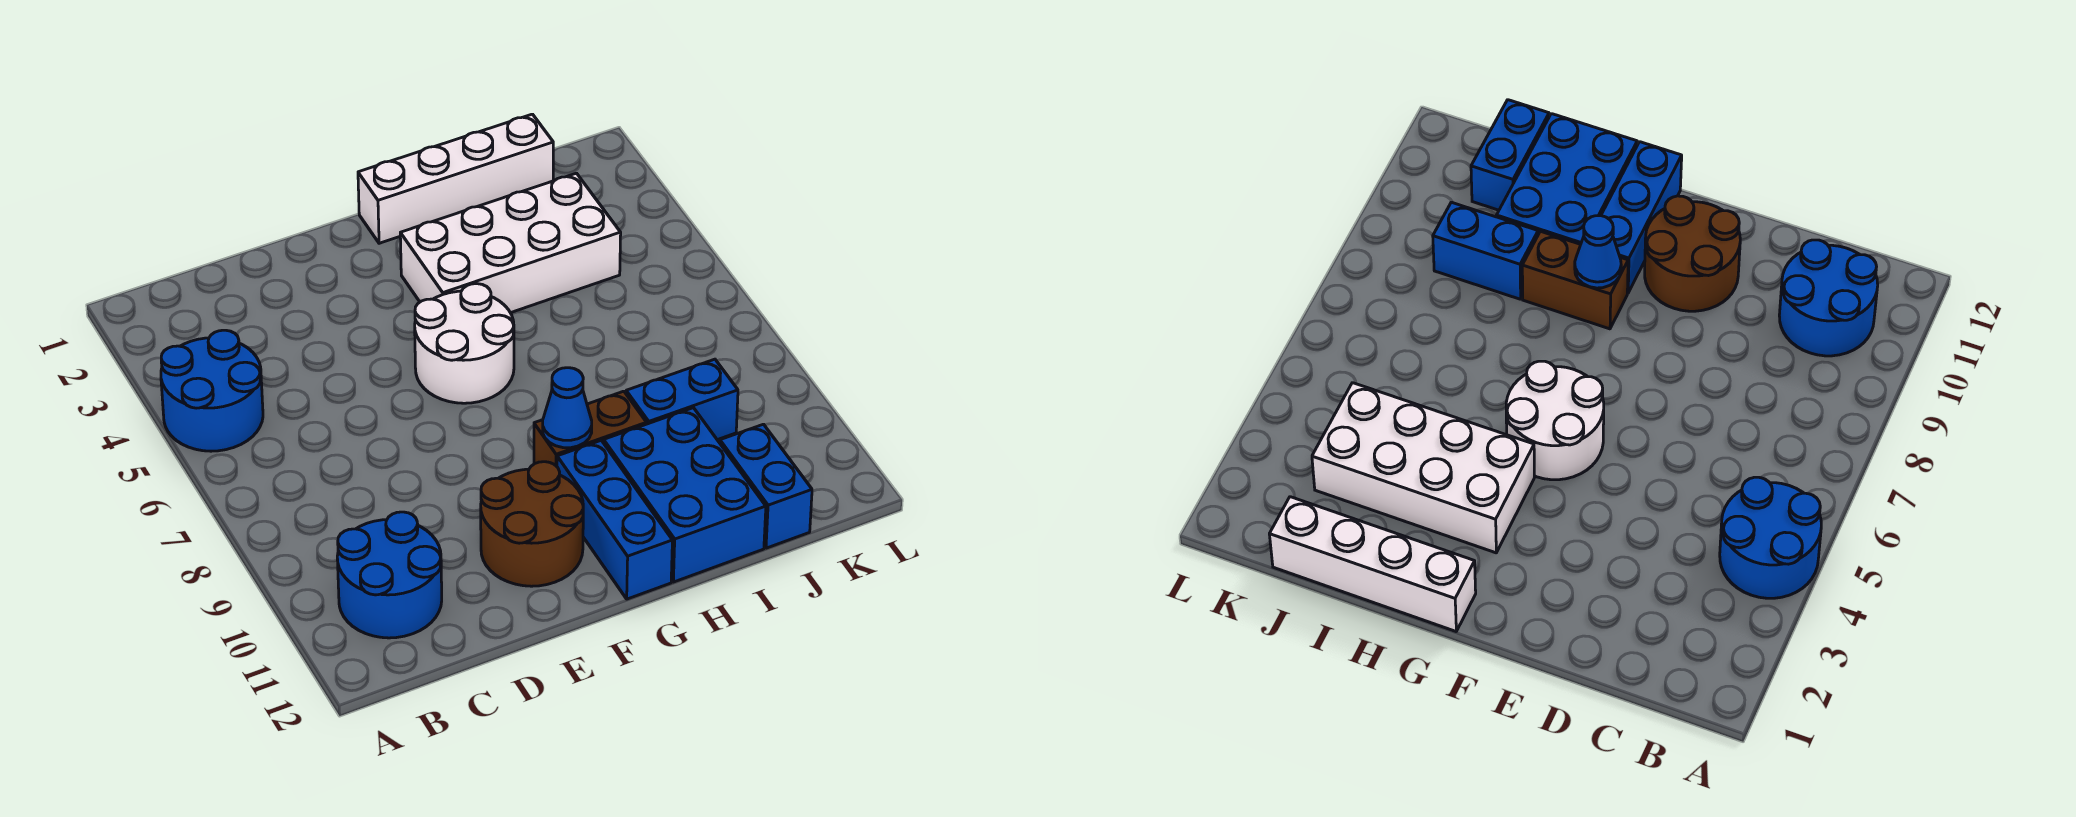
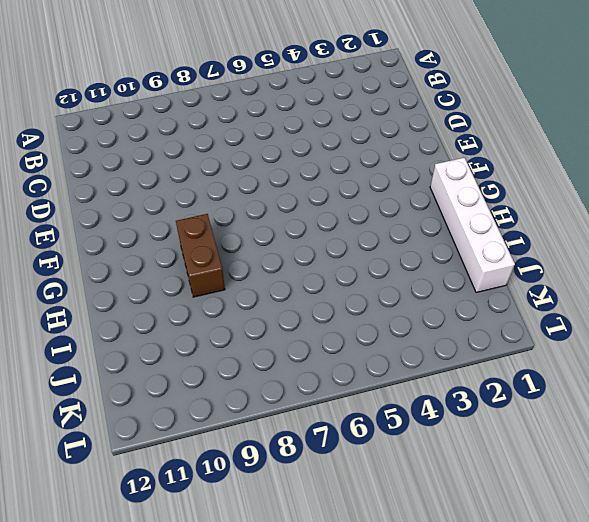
none -> blue 2x2 round brick [161,330,263,451]
none -> blue 2x2 round brick [337,512,442,638]
none -> brown 2x2 round brick [481,462,583,586]

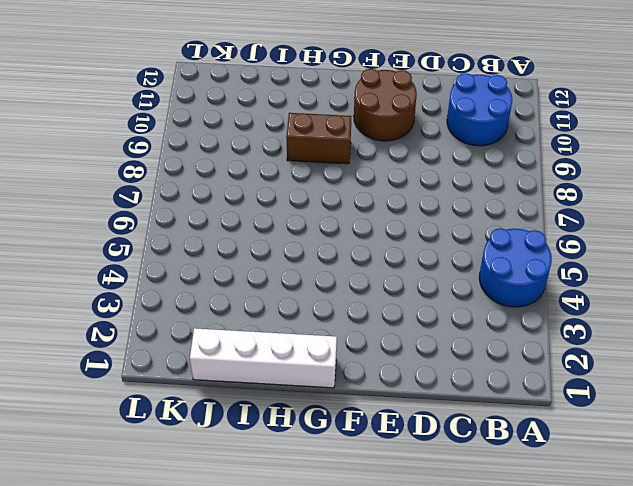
none -> white 2x2 round brick [415,284,514,403]
none -> white 2x4 brick [400,173,621,313]
none -> blue 1x3 brick [557,440,672,599]

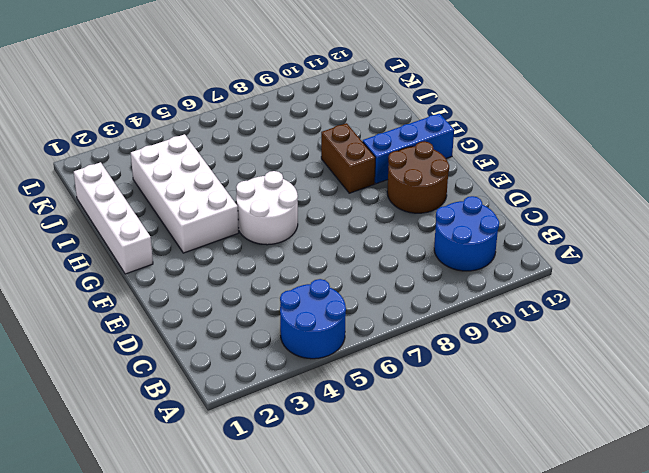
none -> blue 2x3 brick [604,408,766,582]
none -> blue 1x2 brick [626,359,738,440]
none -> blue 1x2 brick [720,424,812,548]

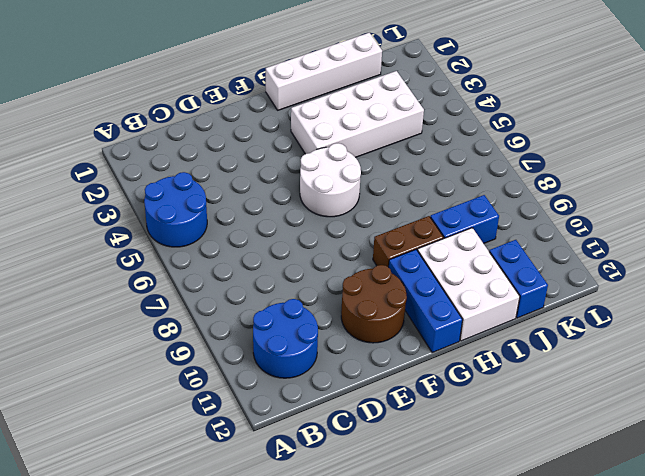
white 2x3 brick [418,228,520,341] -> blue 2x3 brick [604,408,766,582]
none -> blue 1x1 cone [543,368,592,448]

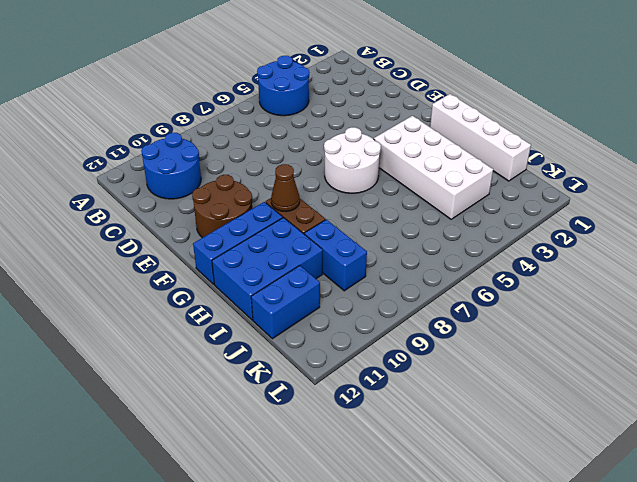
brown 1x1 cone [271,164,300,212] -> blue 1x1 cone [543,368,592,448]

